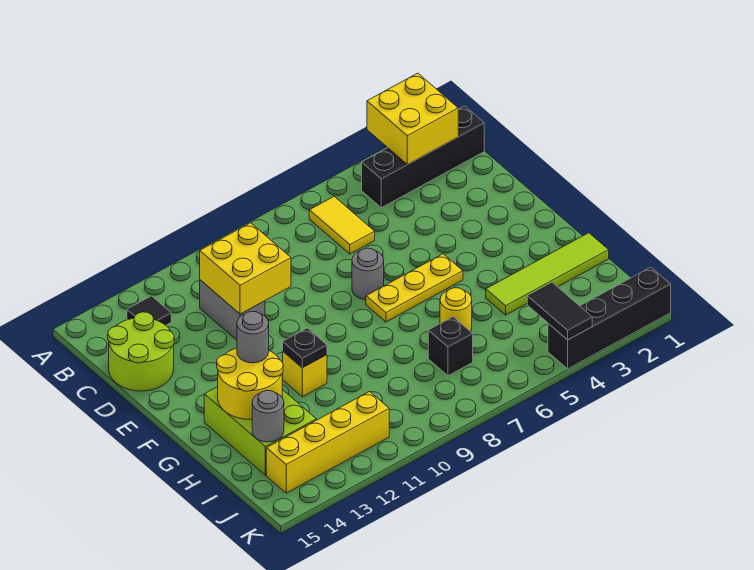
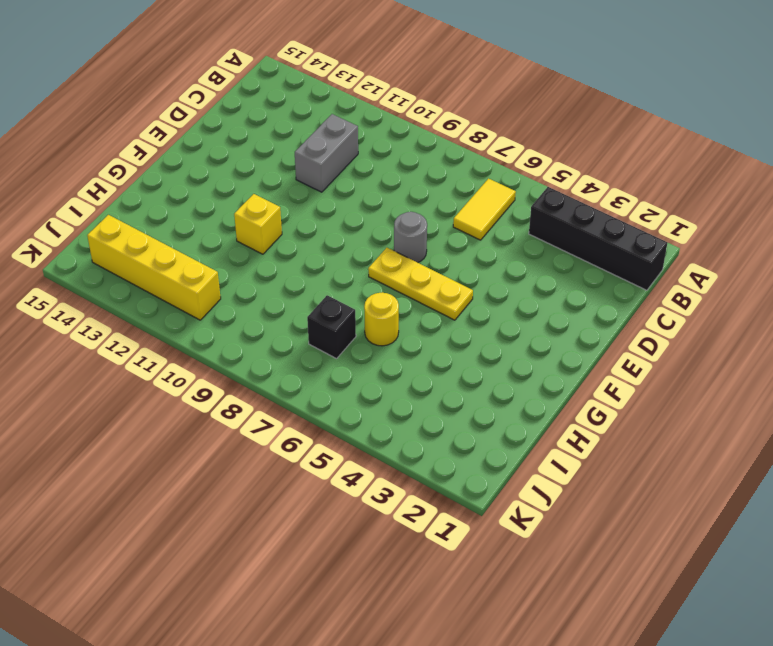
none -> black 1x1 tile [127,296,171,325]
none -> lime 2x2 round brick [108,312,174,391]
none -> lime 2x3 brick [204,387,316,475]

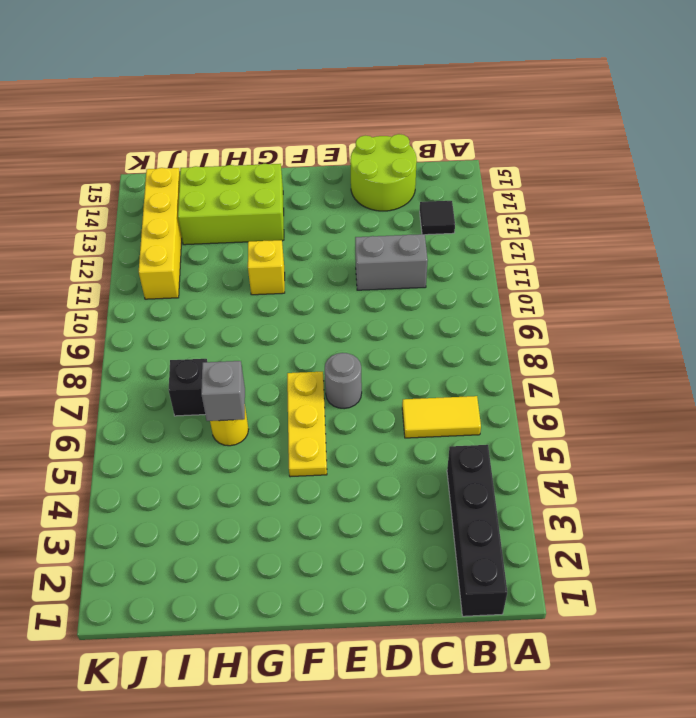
grey 1x1 brick [201,361,245,421] -> none
none -> lime 1x4 tile [486,233,609,315]
none -> black 1x4 brick [548,267,671,369]
none -> yellow 2x2 brick [367,73,458,164]

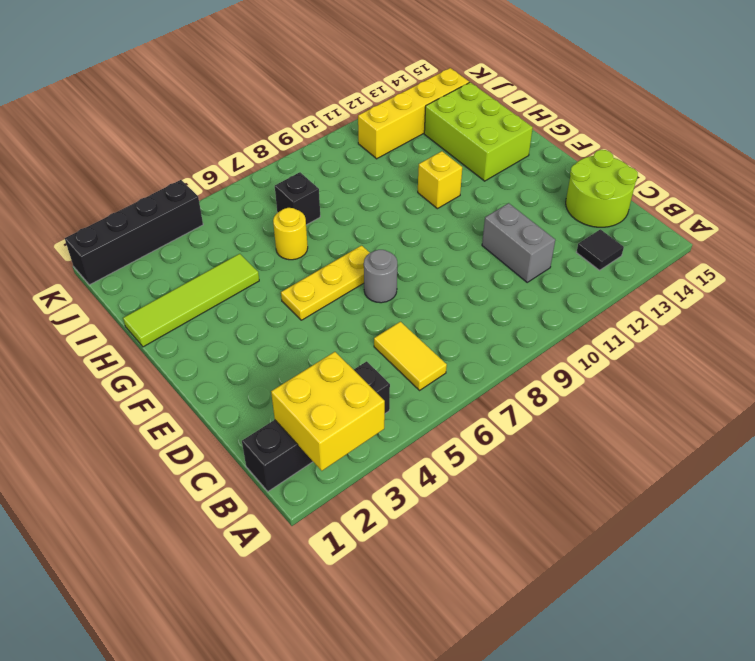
none -> yellow 2x2 brick [200,223,291,314]
none -> black 1x1 plate [283,328,327,368]
none -> yellow 2x2 round brick [217,348,283,419]

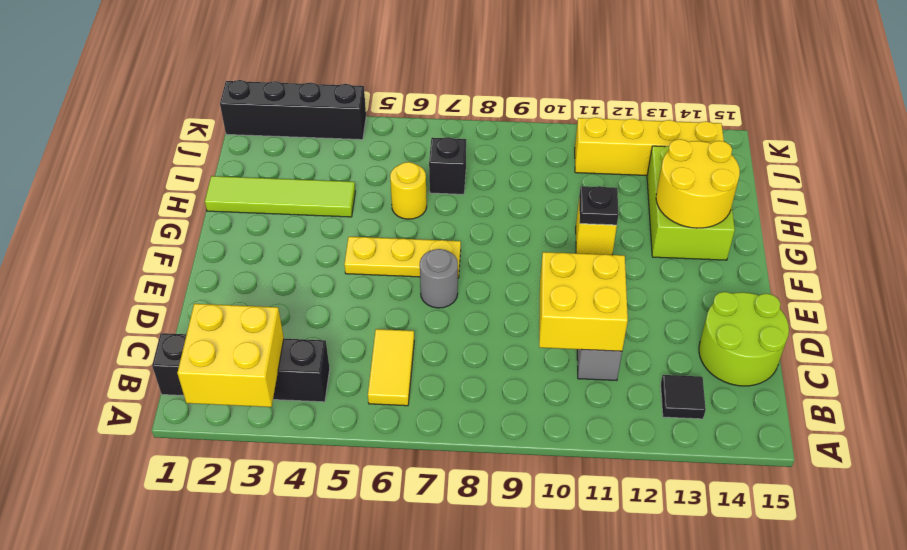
none -> grey 1x1 round brick [252,390,284,442]
none -> black 1x2 tile [527,282,592,340]
none -> grey 1x1 round brick [237,311,269,363]

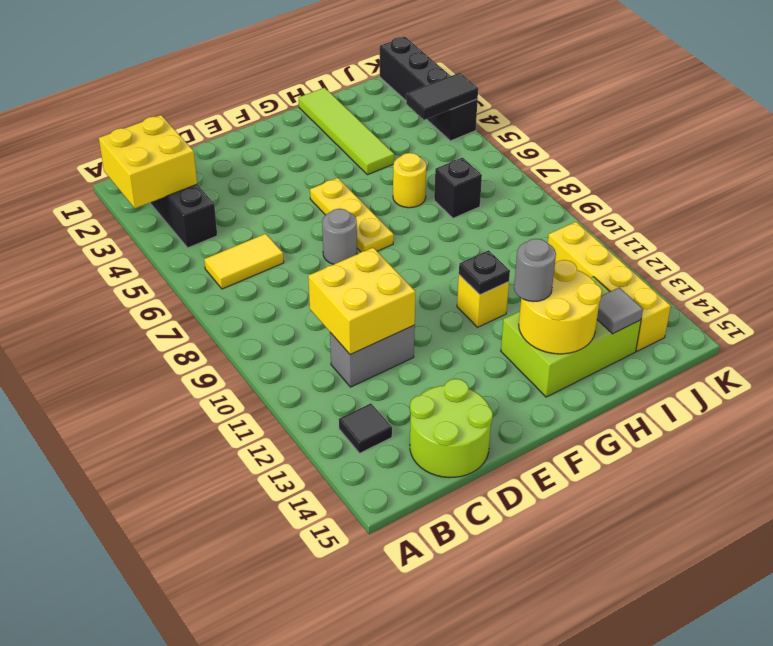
grey 1x1 tile [597,287,643,334] -> grey 1x1 round brick [252,390,284,442]

